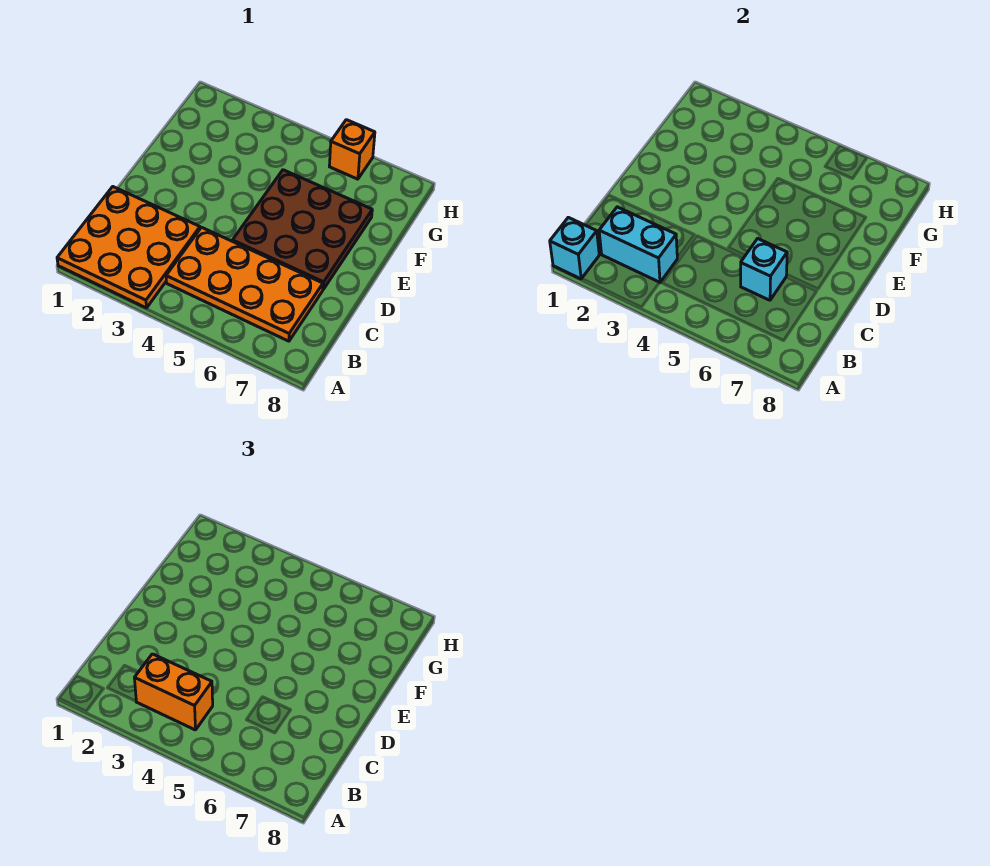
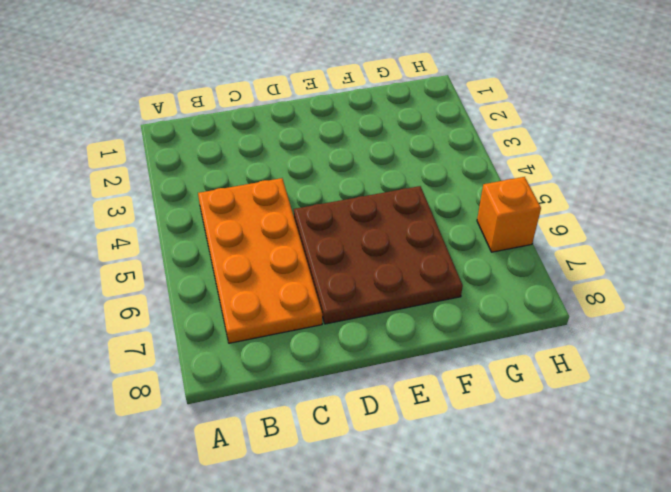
none -> orange 3x3 plate [57,187,200,308]
none -> cyan 1x1 brick [550,217,599,279]

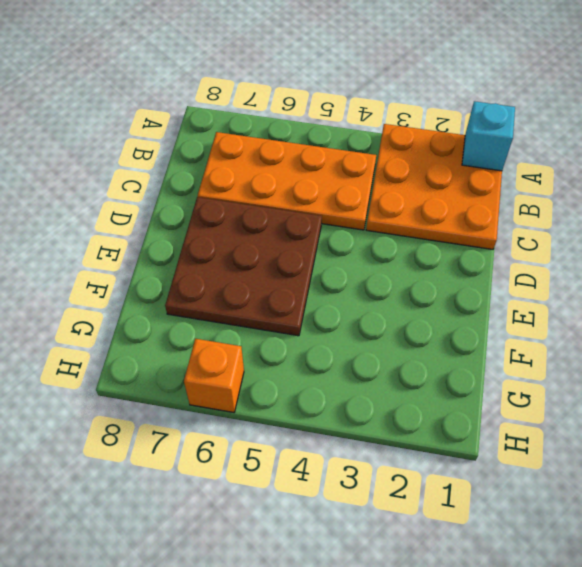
none -> cyan 1x2 brick [599,207,677,282]
none -> cyan 1x1 brick [741,239,787,300]

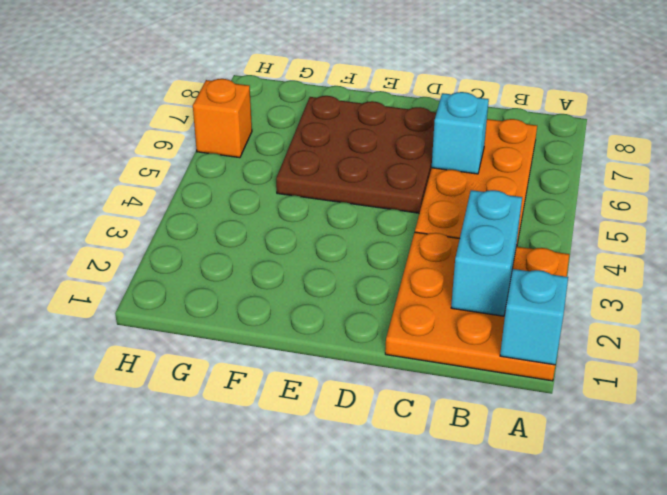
none -> orange 1x2 brick [135,654,213,730]

